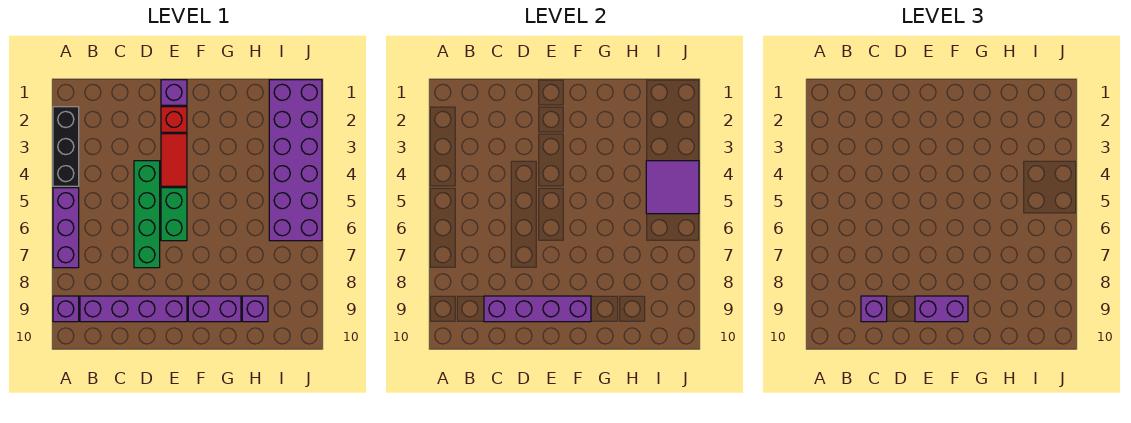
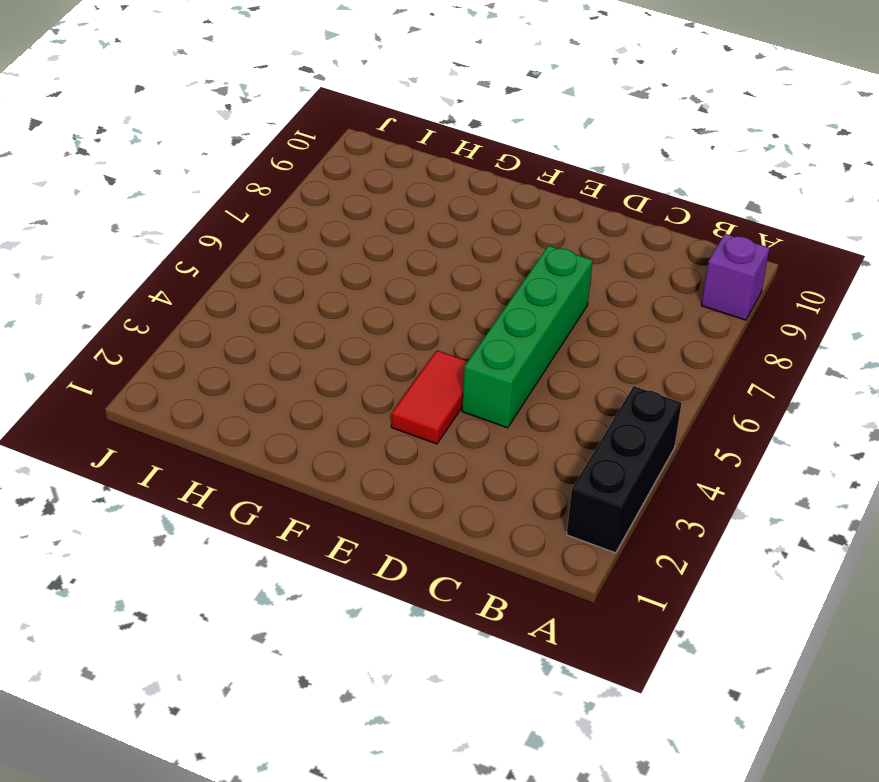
none -> purple 1x3 brick [53,188,79,268]
none -> purple 1x4 brick [80,296,187,322]
none -> purple 1x1 brick [161,80,187,105]

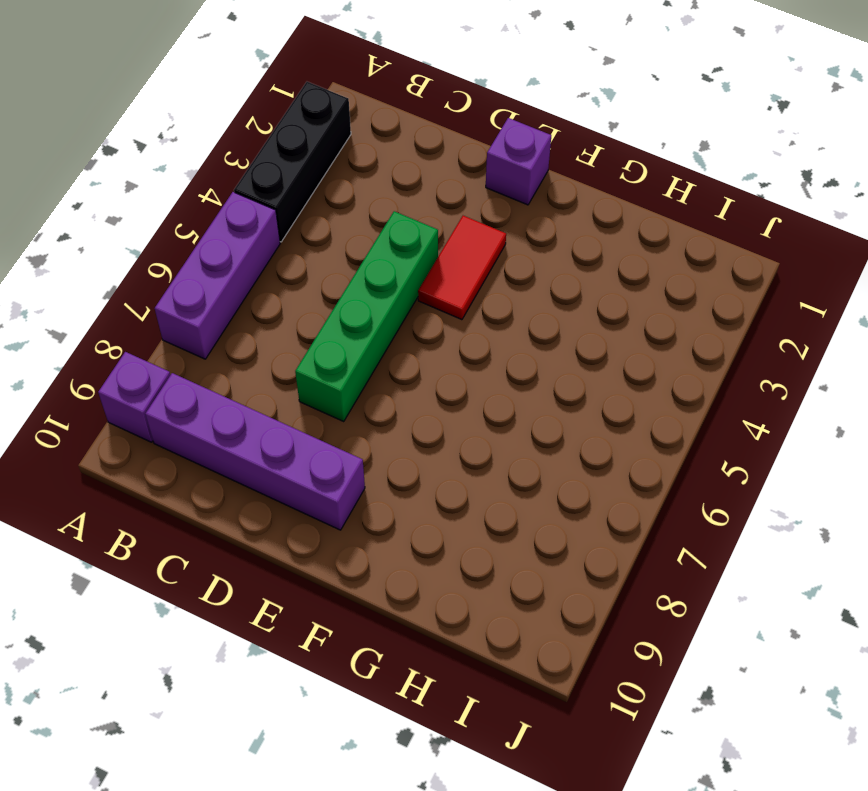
none -> red 1x1 brick [161,107,187,132]
none -> green 1x2 brick [161,188,187,241]
none -> purple 1x2 brick [188,296,241,322]

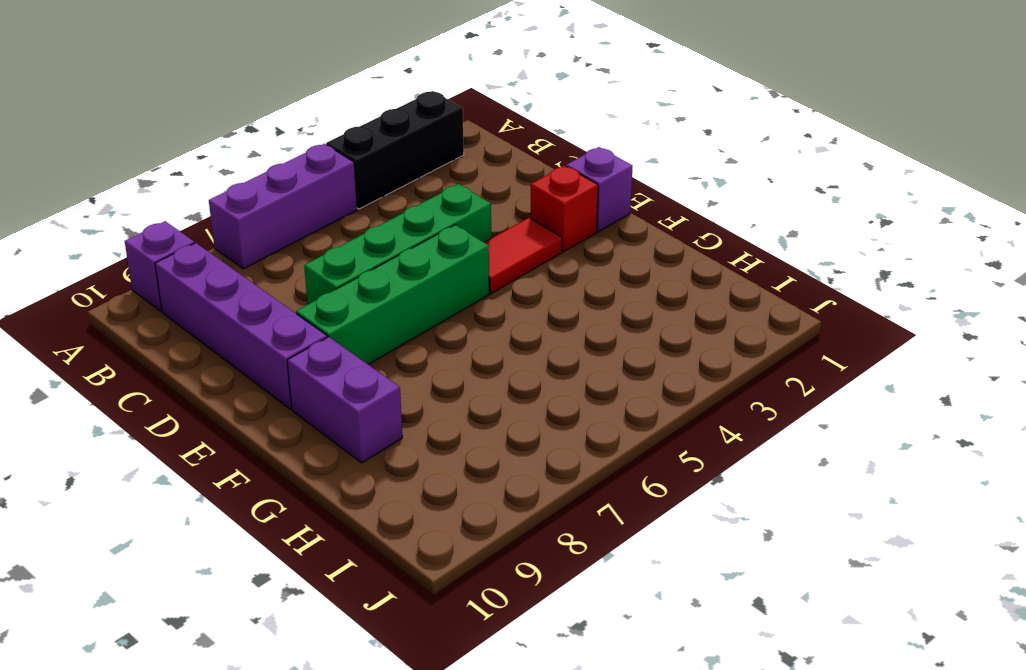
green 1x4 brick [296,225,489,364] -> green 1x2 brick [161,188,187,241]
none -> purple 1x1 brick [242,296,268,322]
none -> purple 2x6 brick [269,80,322,241]
none -> purple 1x4 brick [484,296,591,322]

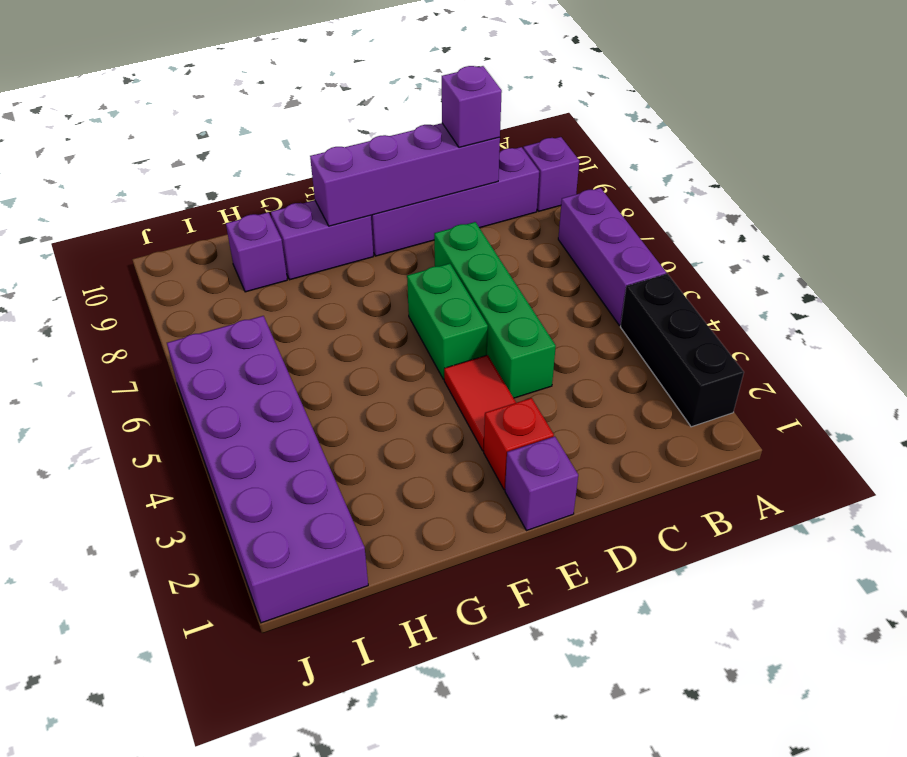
none -> purple 2x2 tile [646,161,699,214]
none -> purple 1x2 brick [915,296,968,322]

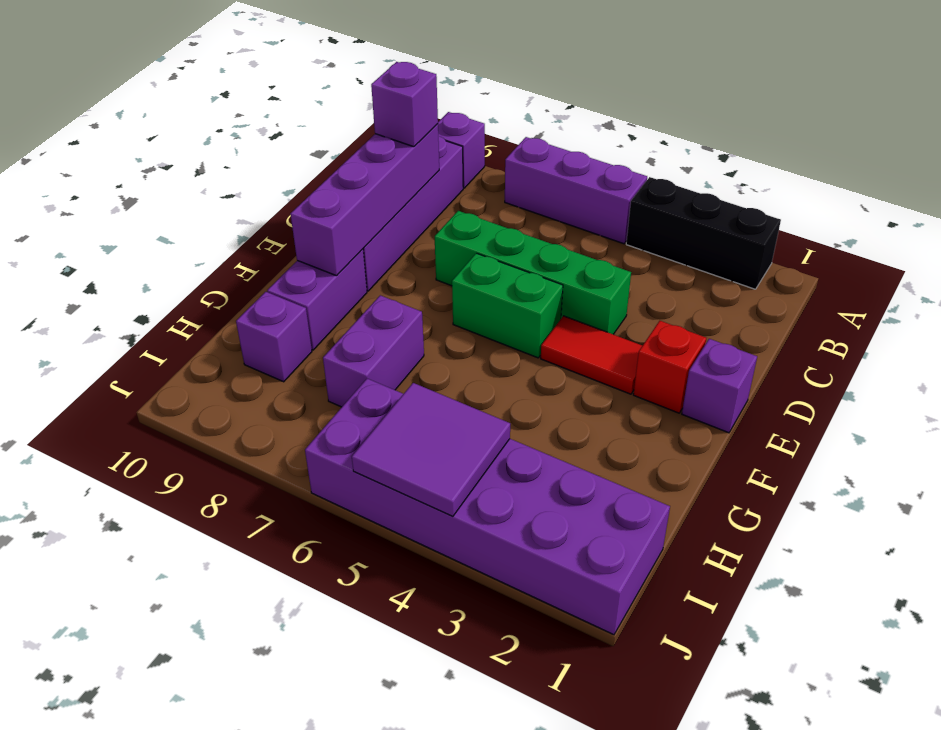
purple 1x2 brick [323,295,424,407] -> purple 1x2 brick moved to [915,296,968,322]

